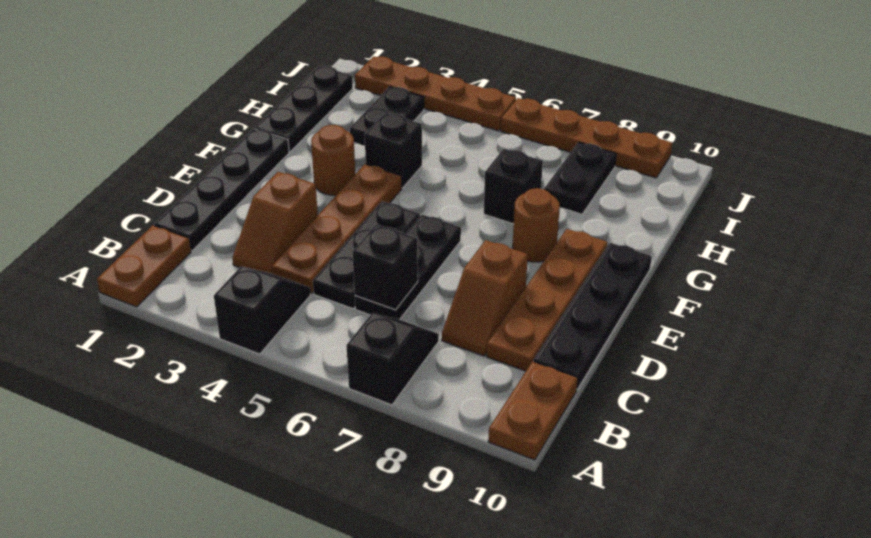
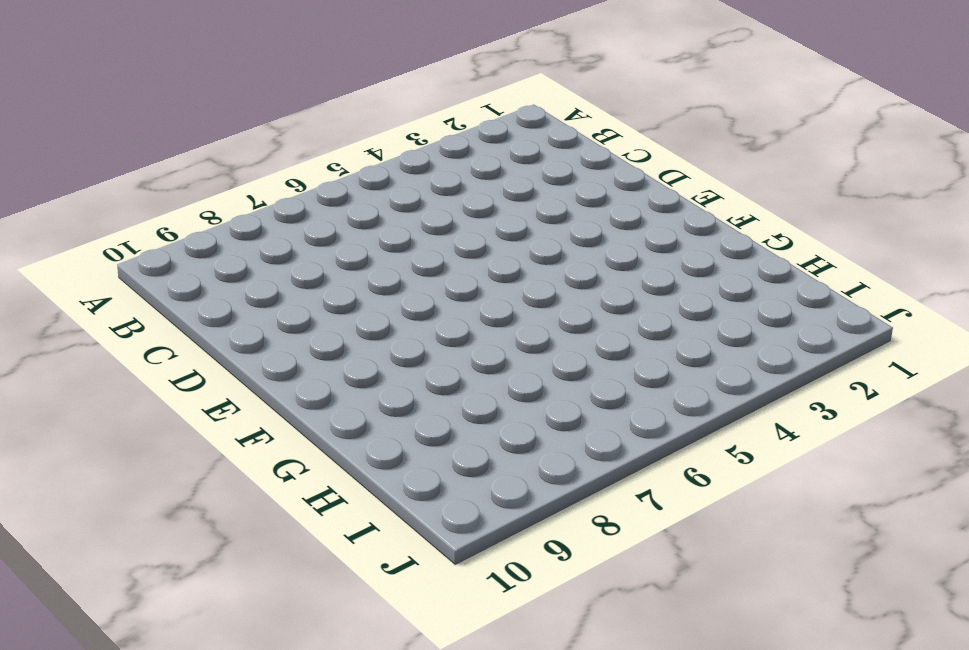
none -> brown 1x2 plate [97,225,191,307]
none -> black 1x2 slope [214,266,311,354]
none -> black 1x2 slope [346,314,439,405]

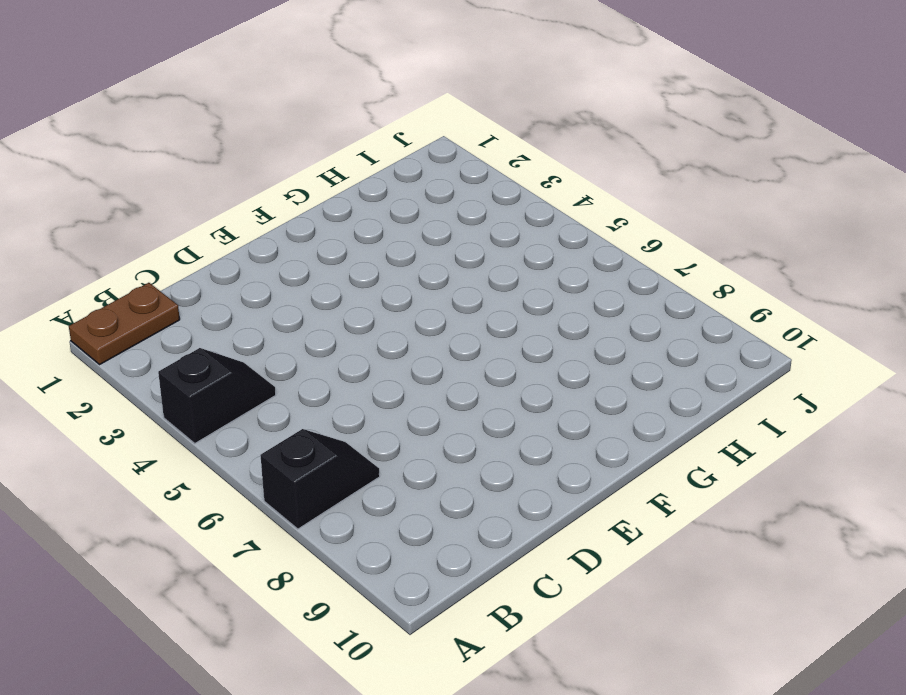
none -> brown 1x2 plate [488,361,578,460]
none -> black 1x4 plate [154,129,289,251]
none -> brown 1x2 slope [232,172,318,274]

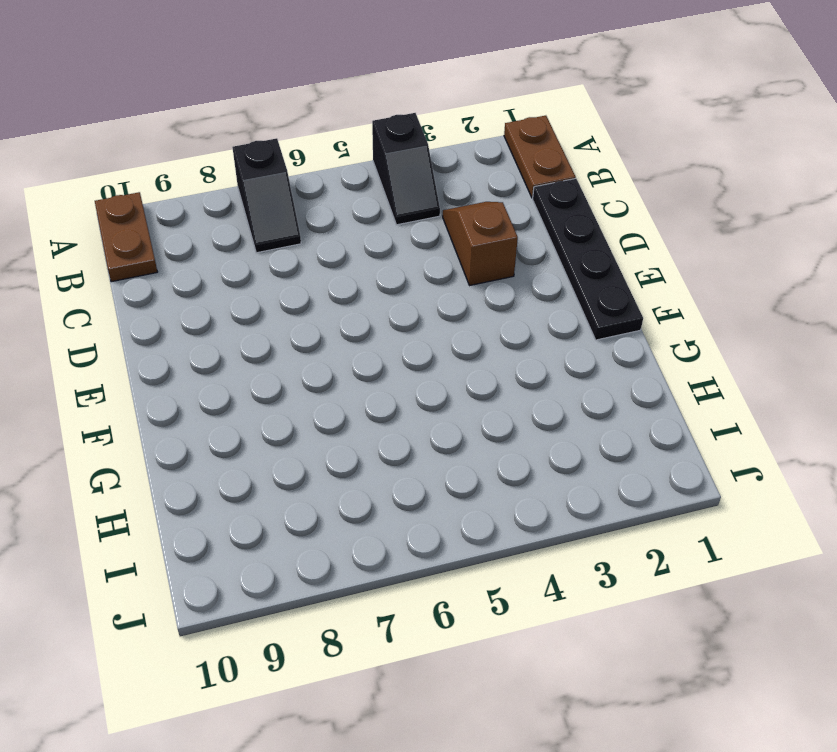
none -> brown 1x4 plate [272,164,402,294]
none -> black 1x3 plate [313,201,420,309]
none -> black 1x3 plate [355,214,461,320]

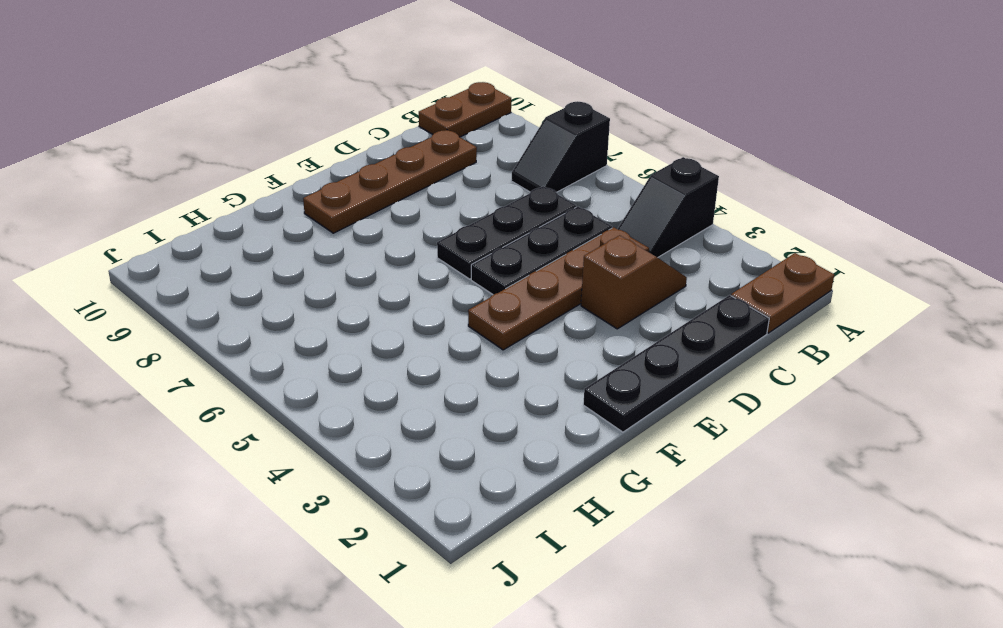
none -> brown 1x2 slope [442,240,528,356]
none -> black 1x4 plate [533,243,652,389]
none -> brown 1x1 round brick [311,125,355,195]

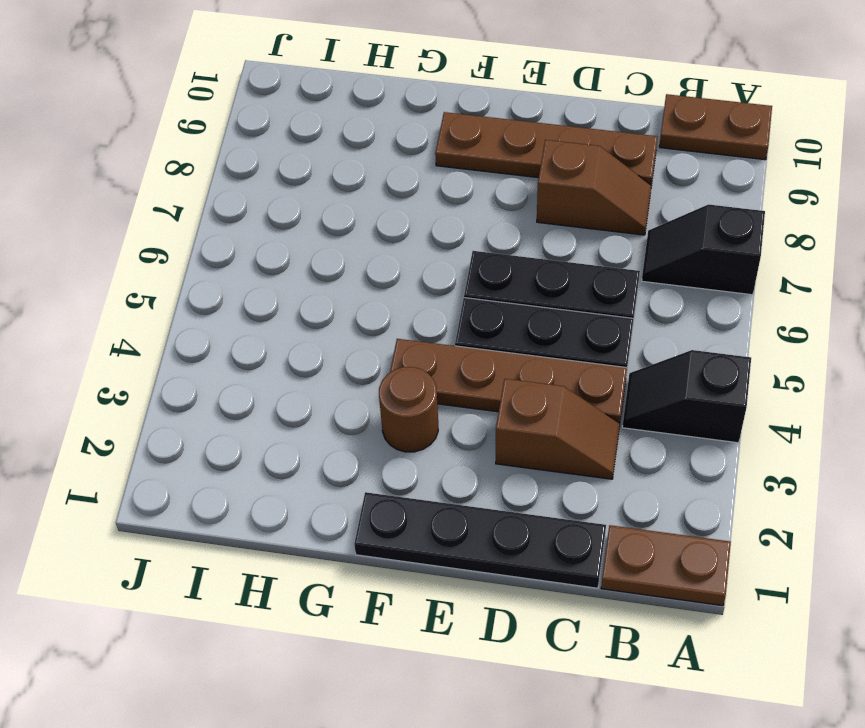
none -> black 1x4 plate [533,243,652,389]
none -> brown 1x1 round brick [513,188,560,262]
none -> black 1x3 plate [255,66,353,152]

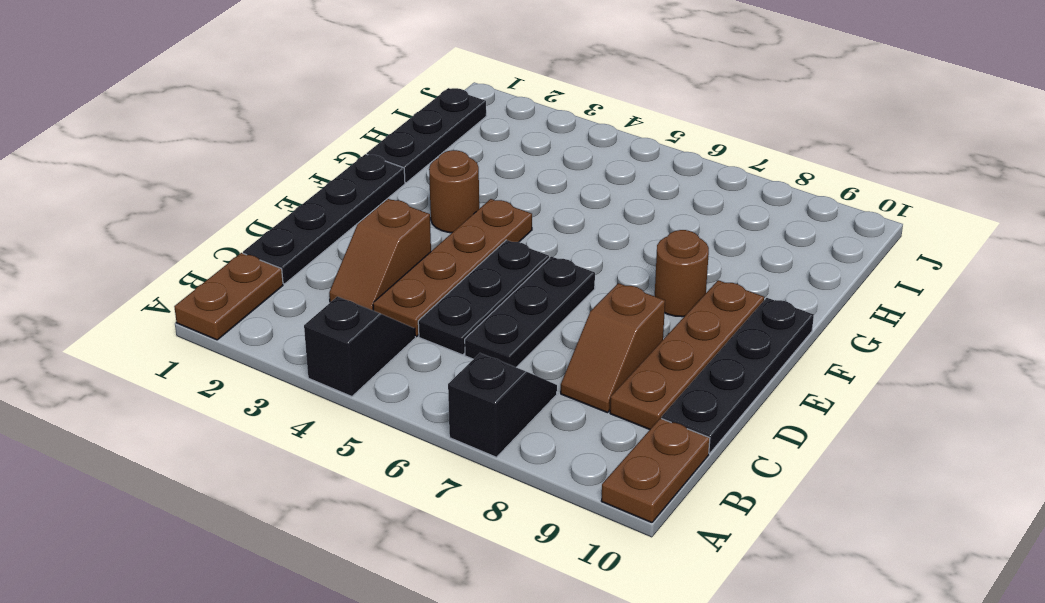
none -> black 1x1 brick [365,113,422,188]
none -> black 1x1 brick [484,149,543,224]
none -> black 1x2 plate [350,87,424,146]

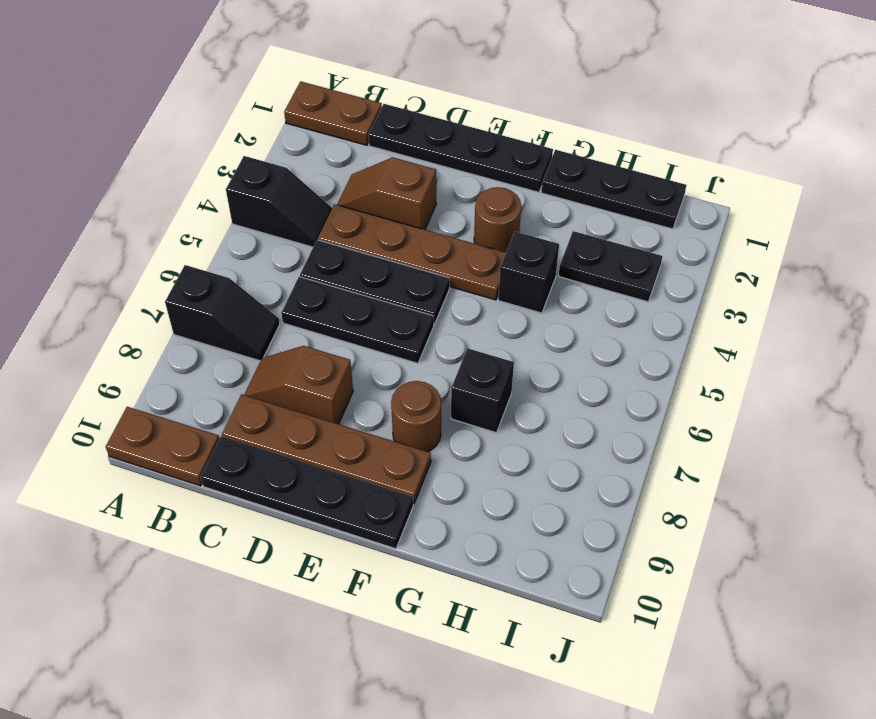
none -> black 1x2 plate [544,142,616,214]
none -> brown 1x4 plate [355,56,516,131]
none -> brown 1x4 plate [501,98,672,178]

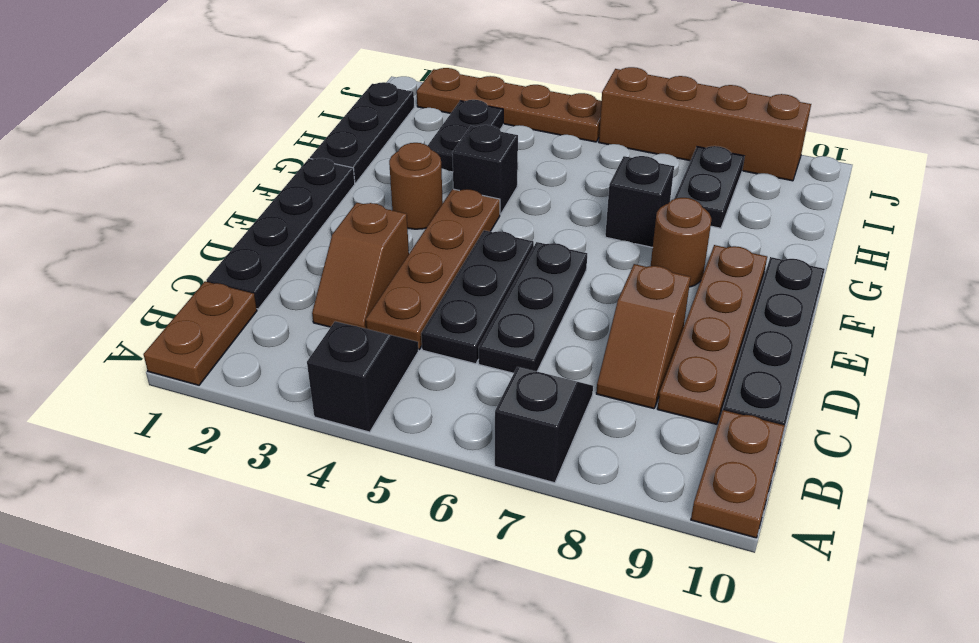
brown 1x4 brick [599,67,811,181] -> brown 1x4 plate [501,98,672,178]
none -> black 1x1 brick [352,224,418,310]

